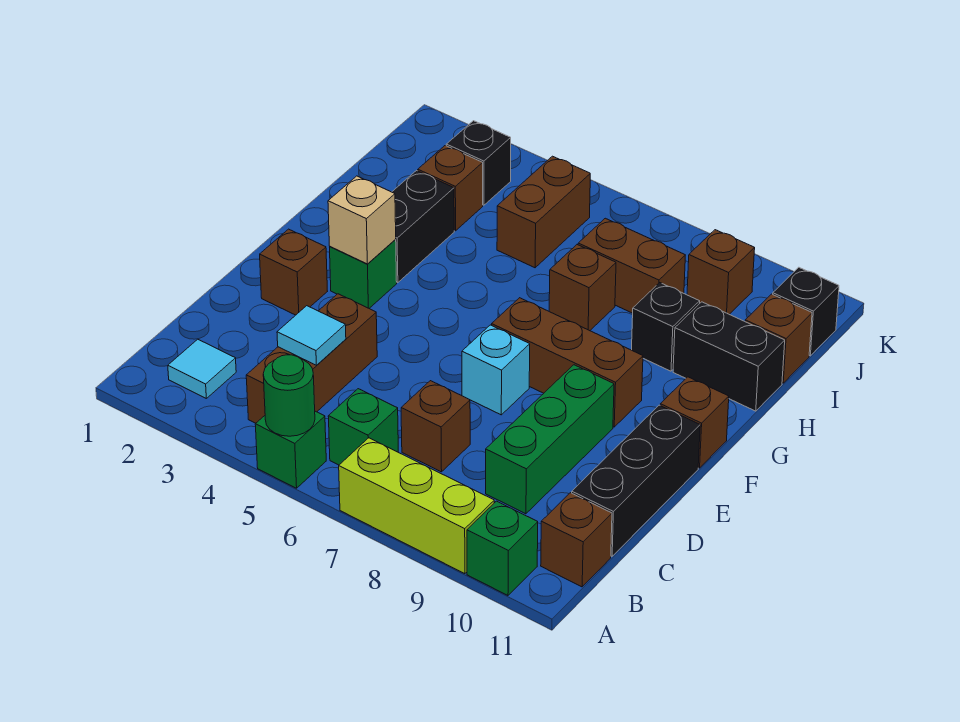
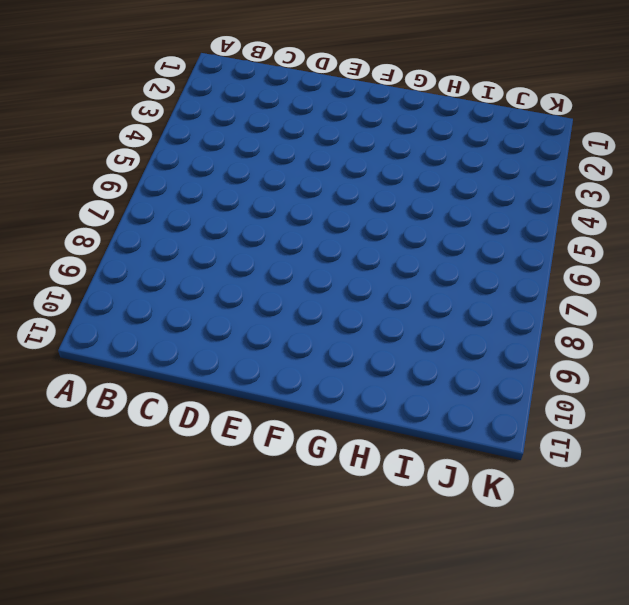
none -> green 1x1 brick [255,411,326,488]
none -> lime 1x3 brick [339,438,494,574]
none -> green 1x1 brick [467,501,538,595]

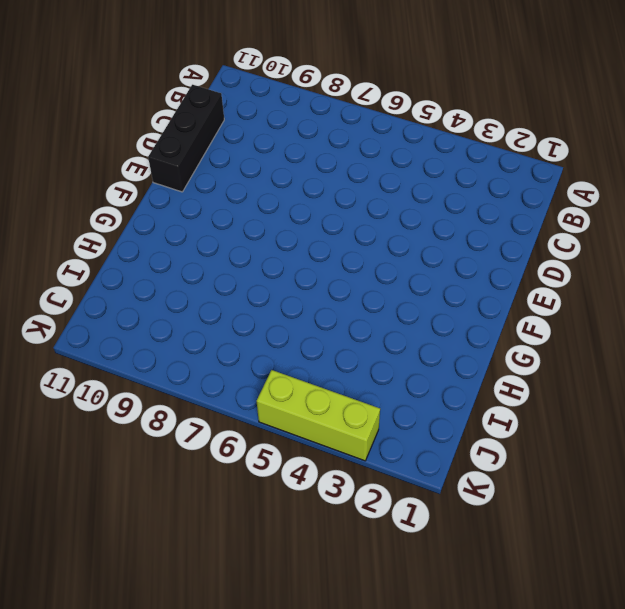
lime 1x3 brick [257,370,380,461] -> lime 1x3 brick moved to [339,438,494,574]
none -> green 1x1 brick [255,411,326,488]
none -> green 1x1 brick [467,501,538,595]
none -> cyan 1x1 tile [168,339,236,398]

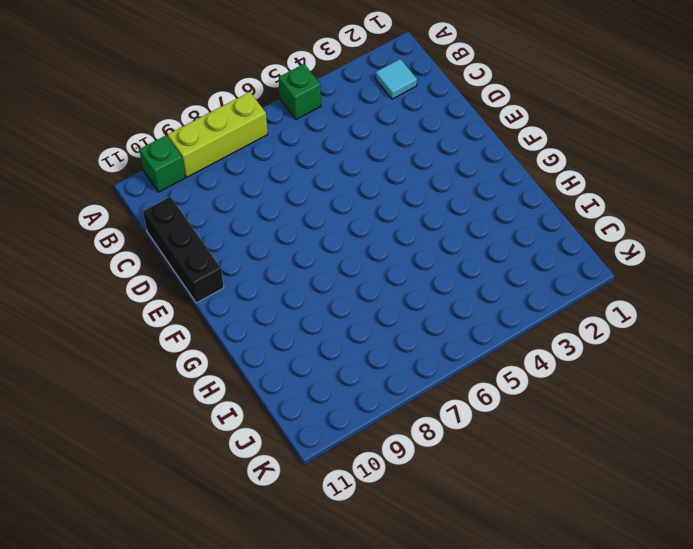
none -> brown 1x3 brick [246,294,377,423]
none -> green 1x1 brick [328,389,398,465]
none -> brown 1x1 brick [541,493,612,587]

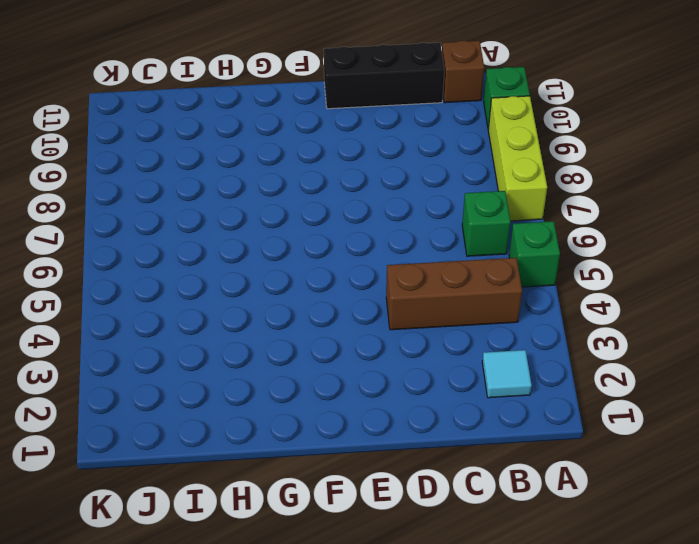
none -> brown 1x1 brick [401,381,470,472]
none -> green 1x3 brick [486,365,614,514]
none -> brown 1x1 brick [260,229,327,315]

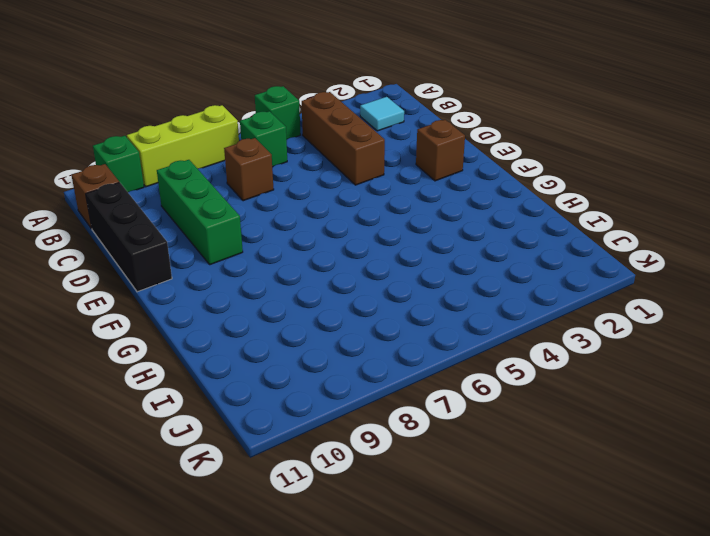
none -> cyan 1x1 brick [462,325,530,415]
none -> green 1x1 brick [330,240,397,308]
none -> brown 1x3 brick [492,298,643,427]

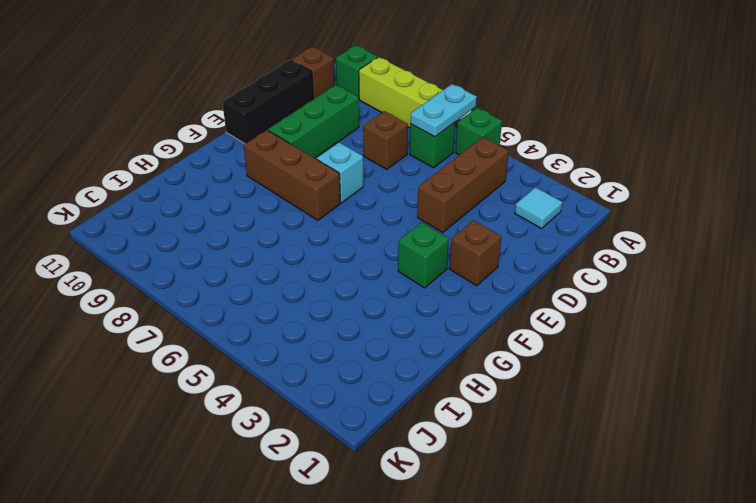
cyan 1x2 plate [410,84,477,137] -> none
none -> brown 1x1 brick [660,377,729,468]
none -> black 1x2 brick [392,171,454,283]
none -> brown 1x1 brick [549,245,616,331]

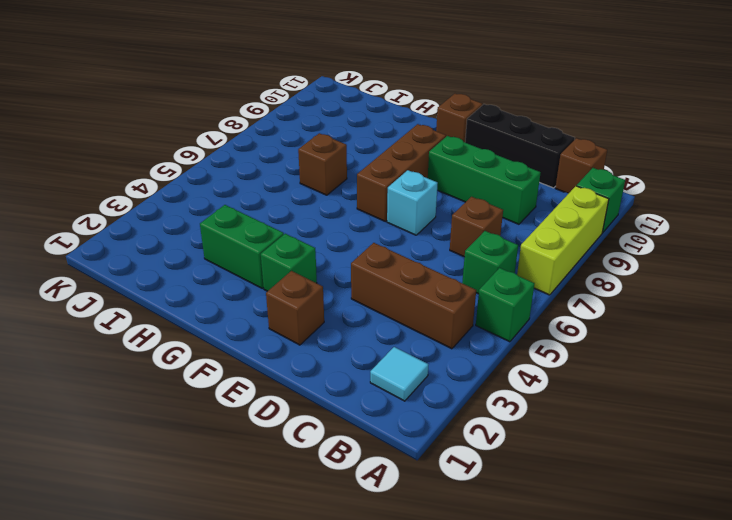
green 1x2 brick [200,205,284,288] -> black 1x2 brick [392,171,454,283]
none -> black 1x1 brick [632,283,700,371]
none -> black 1x2 brick [673,302,785,411]
none -> brown 1x1 brick [418,146,483,231]

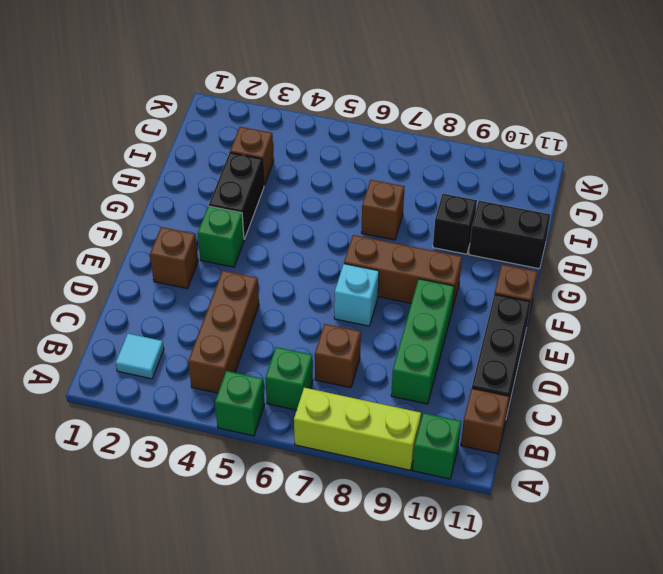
none -> brown 1x2 brick [497,156,590,268]
none -> brown 1x2 brick [578,218,685,313]
none -> brown 1x1 brick [745,294,812,383]

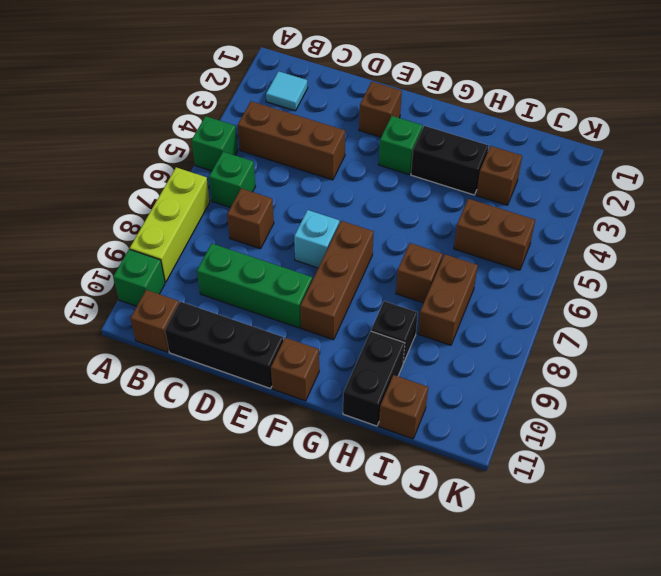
none -> black 1x1 brick [446,121,511,205]
none -> brown 1x1 brick [687,230,755,314]
none -> black 1x1 brick [773,267,839,356]

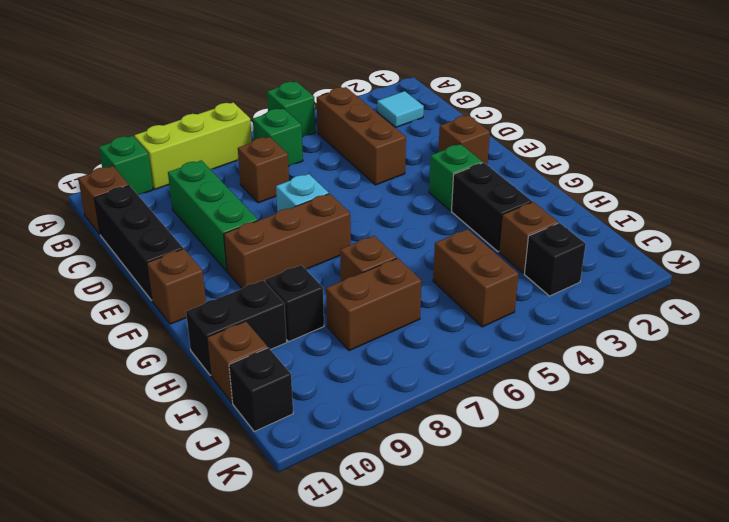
none -> brown 1x1 brick [687,230,755,314]
none -> green 1x1 round brick [263,355,315,436]
none -> cyan 1x1 tile [277,306,346,365]

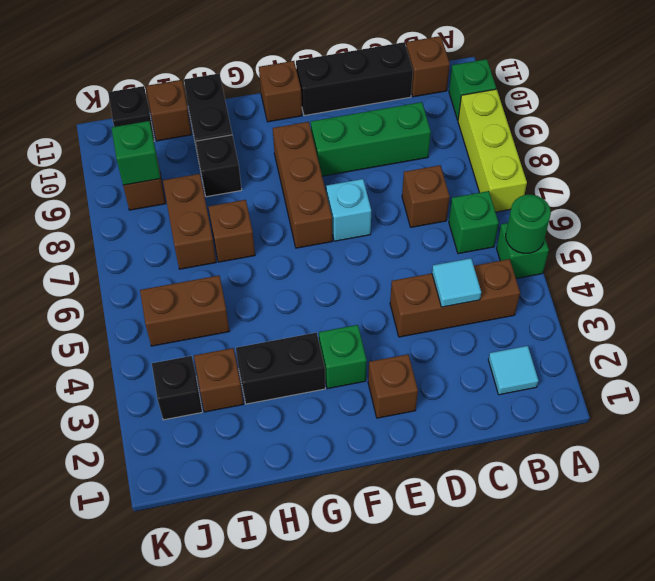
green 1x1 brick [112,121,160,185] -> none
none -> tan 1x1 brick [328,176,396,264]

